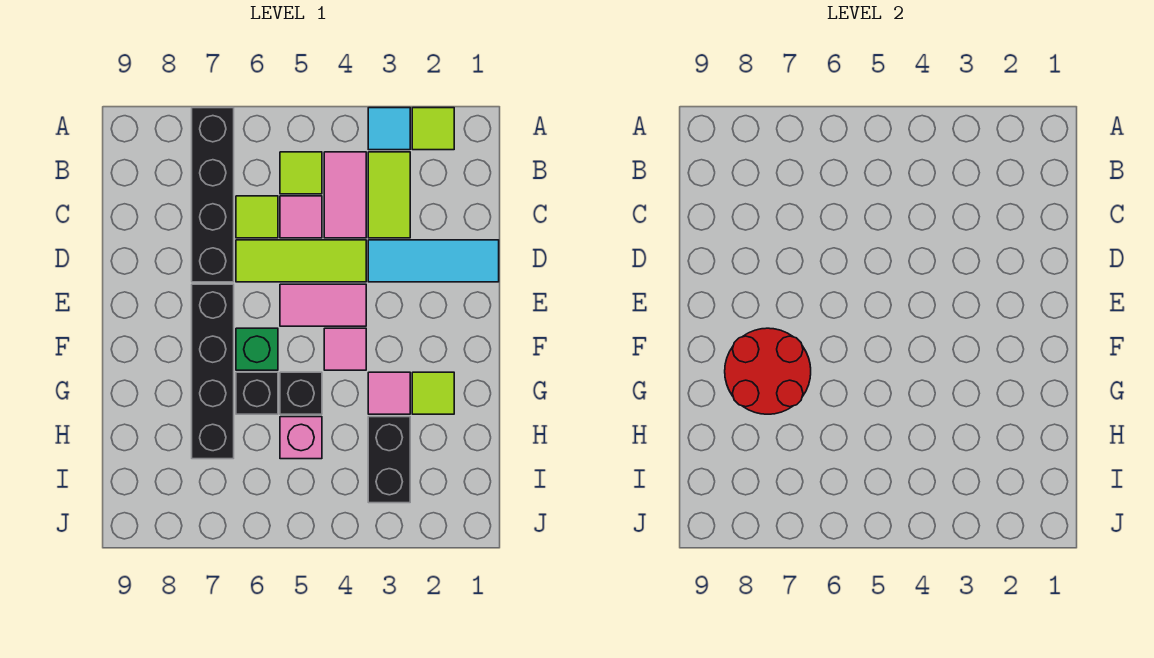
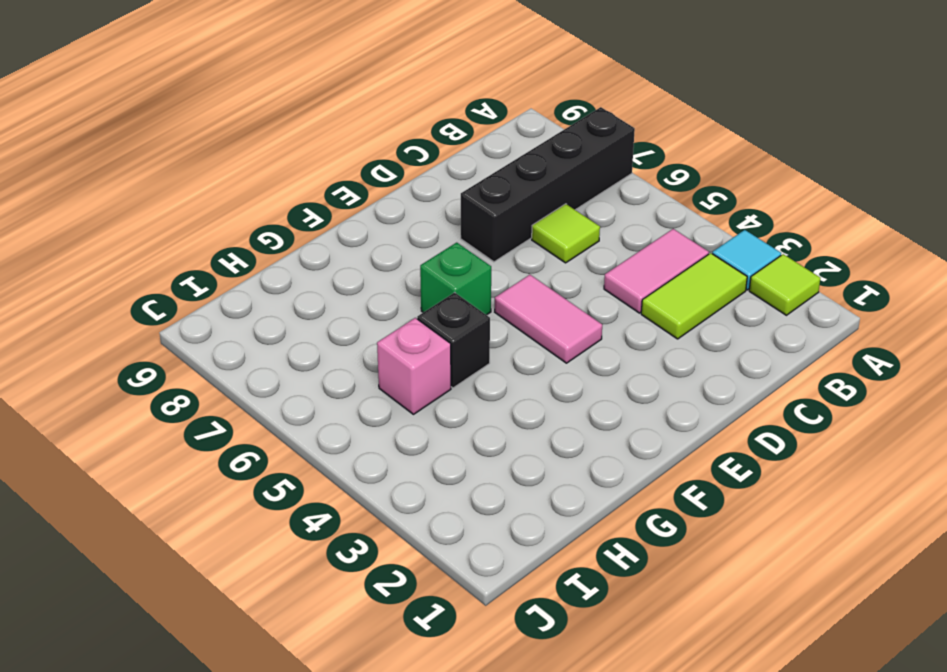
none -> lime 1x1 tile [280,152,322,194]
none -> pink 1x1 tile [280,196,322,238]
none -> cyan 1x3 tile [368,240,499,282]

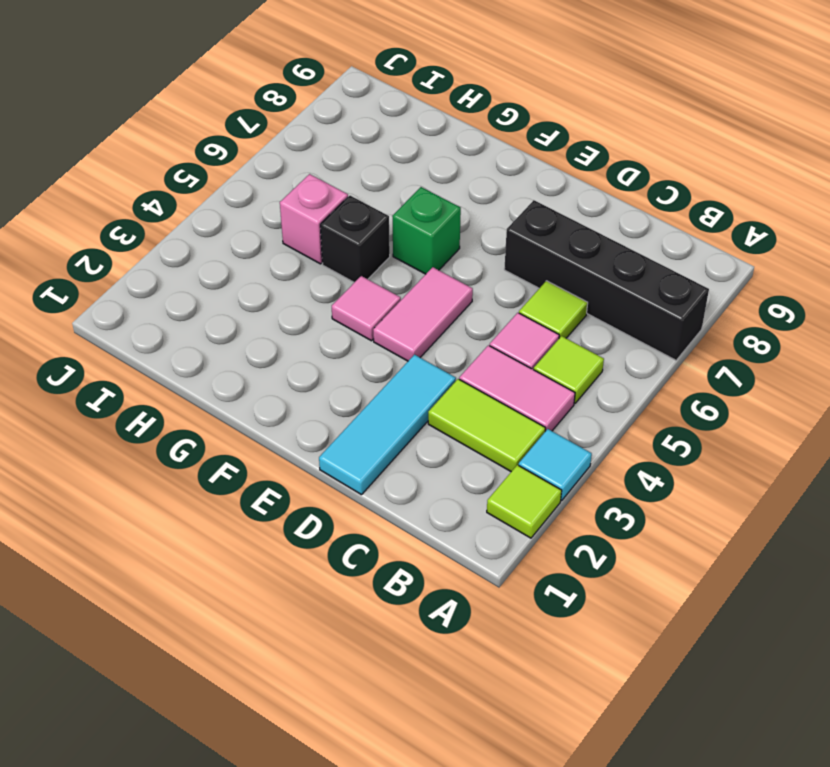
none -> lime 1x3 tile [236,240,366,282]
none -> black 1x4 brick [192,284,234,459]
none -> lime 1x1 tile [412,372,454,414]

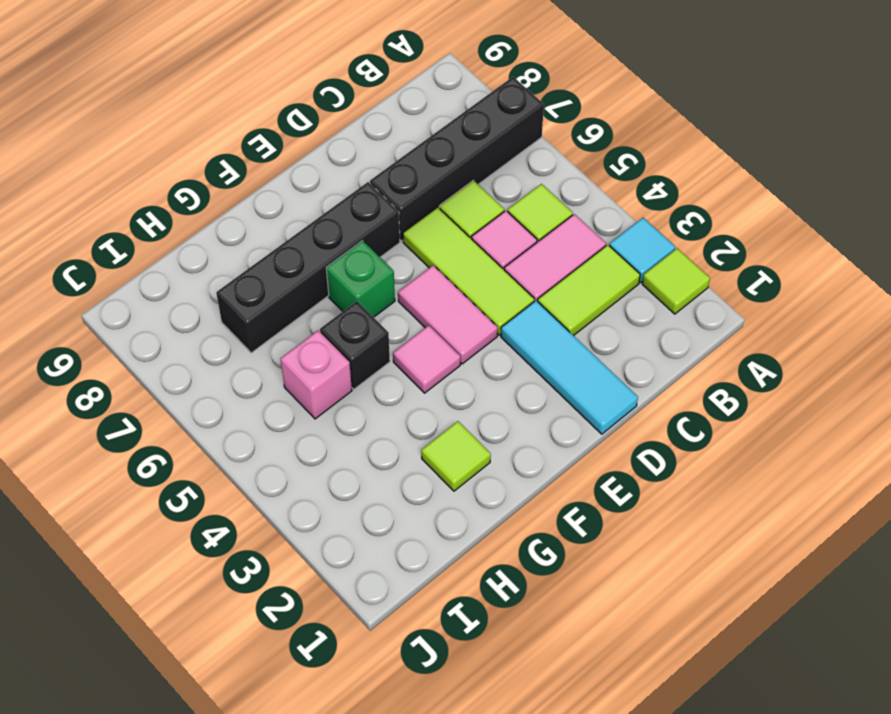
none -> pink 1x1 tile [368,372,410,414]
none -> black 1x1 brick [236,372,278,414]
none -> black 1x2 brick [368,417,410,503]

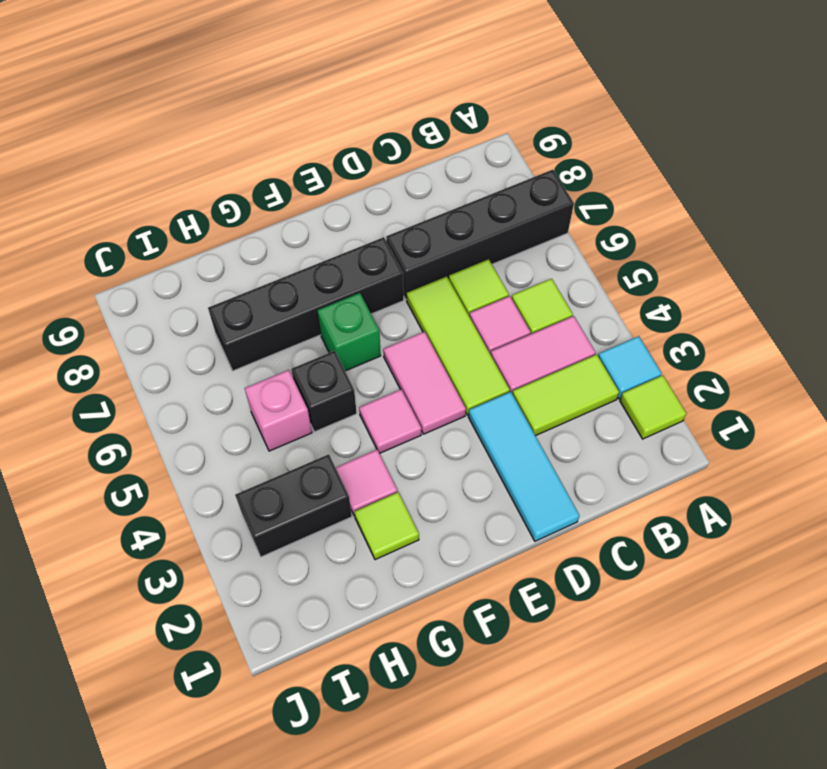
none -> black 1x1 brick [236,372,278,414]
none -> red 2x2 round brick [725,328,811,414]

